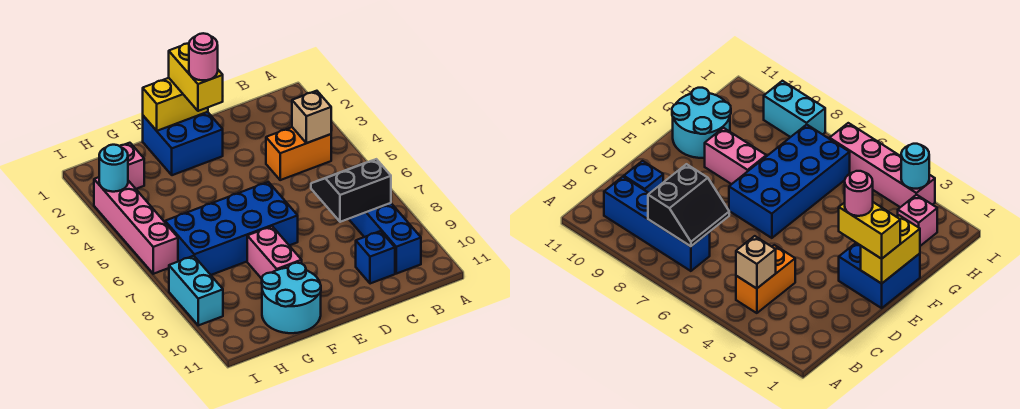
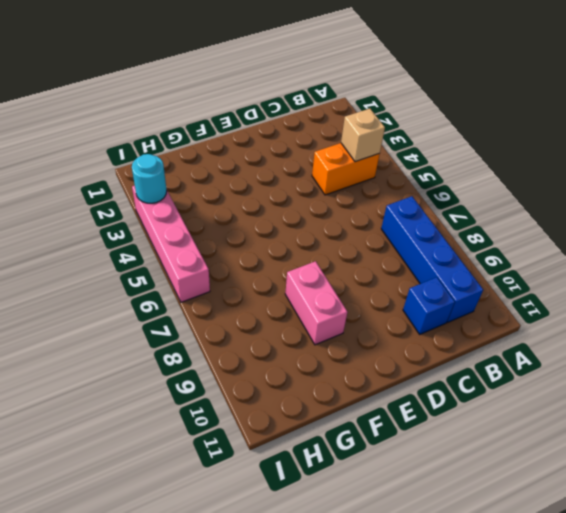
none -> blue 2x2 brick [143,112,223,175]
none -> blue 2x4 brick [165,182,298,275]
none -> cyan 2x2 round brick [262,263,321,333]

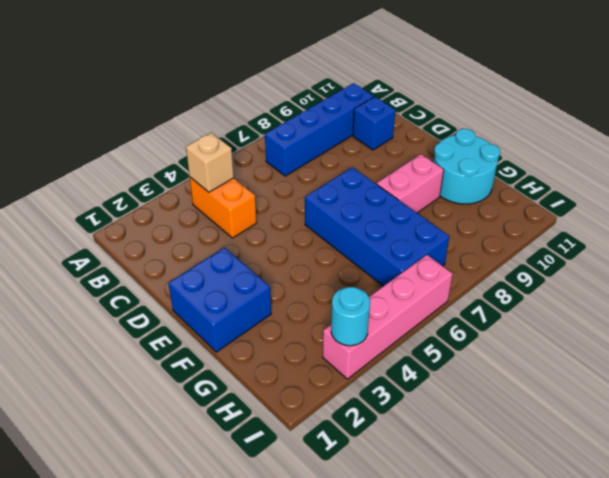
none -> pink 1x1 brick [120,143,144,189]
none -> cyan 1x2 brick [169,256,223,325]
none -> black 2x2 slope [311,159,391,222]

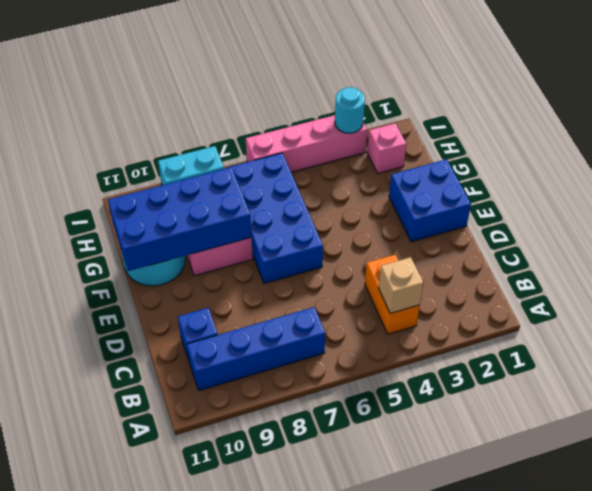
blue 2x4 brick [108,167,252,271] -> none
none -> black 2x2 slope [311,159,391,222]
none -> yellow 1x2 brick [143,78,208,131]
none -> yellow 1x2 brick [169,43,223,111]

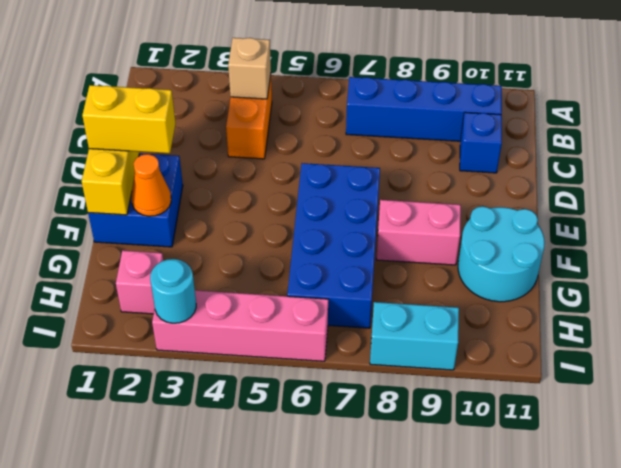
orange 1x1 cone [131,154,171,216] -> none
none -> black 2x2 slope [311,159,391,222]
none -> pink 1x1 round brick [189,33,218,80]

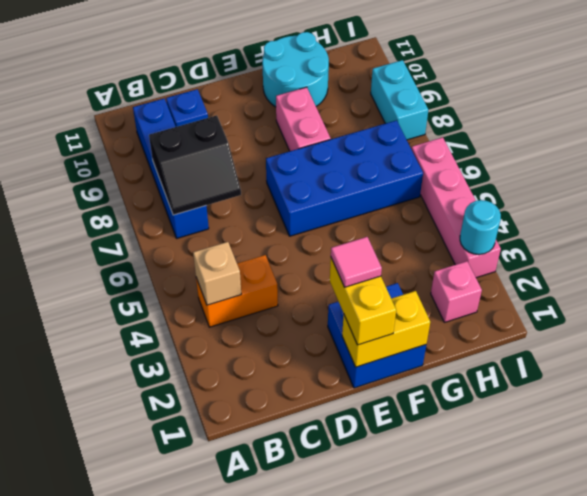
pink 1x1 tile [331,237,382,287] -> pink 1x1 round brick [189,33,218,80]

